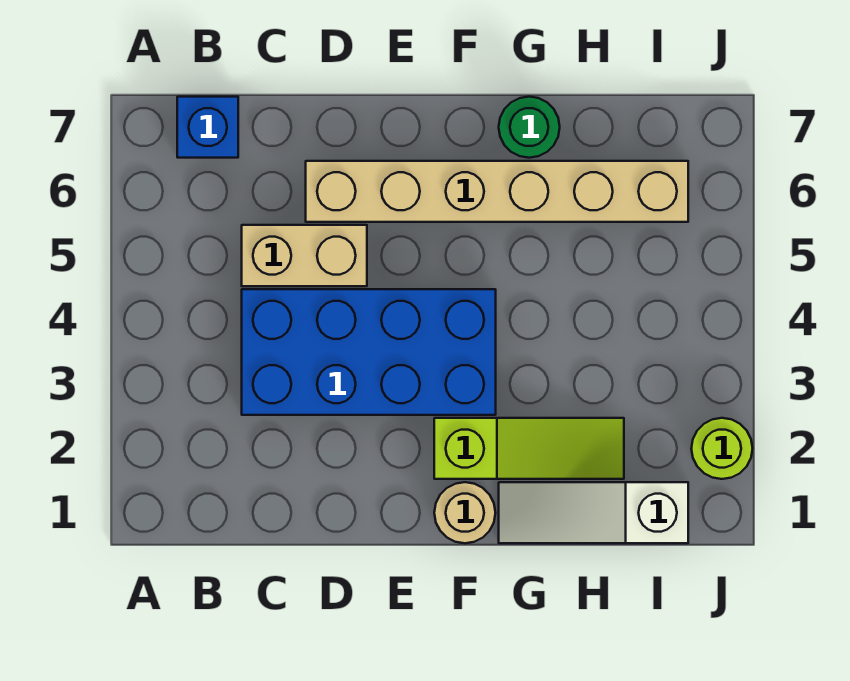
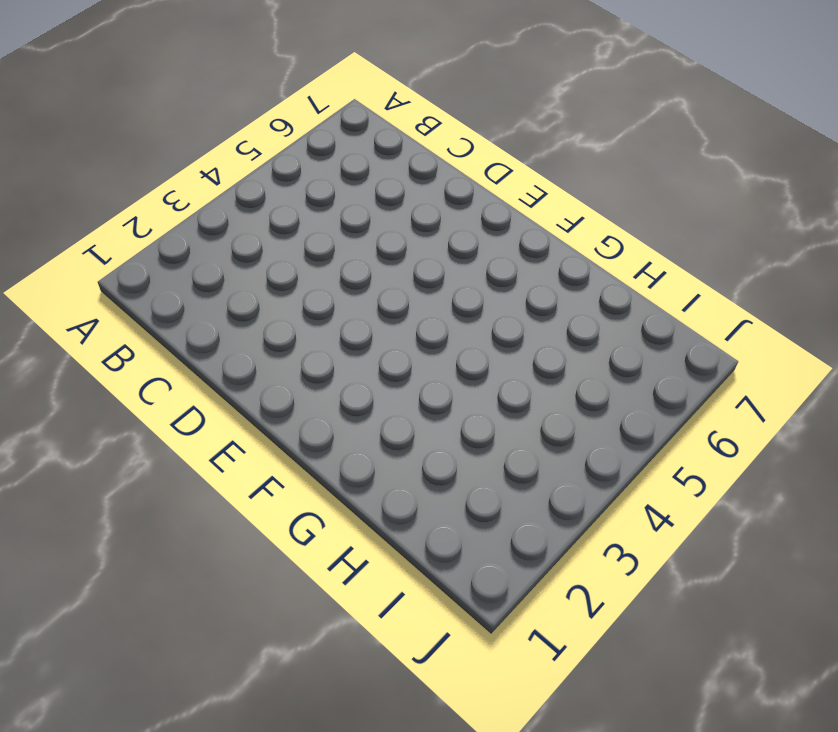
none -> blue 1x1 brick [177,97,238,158]
none -> blue 2x4 brick [242,289,496,415]

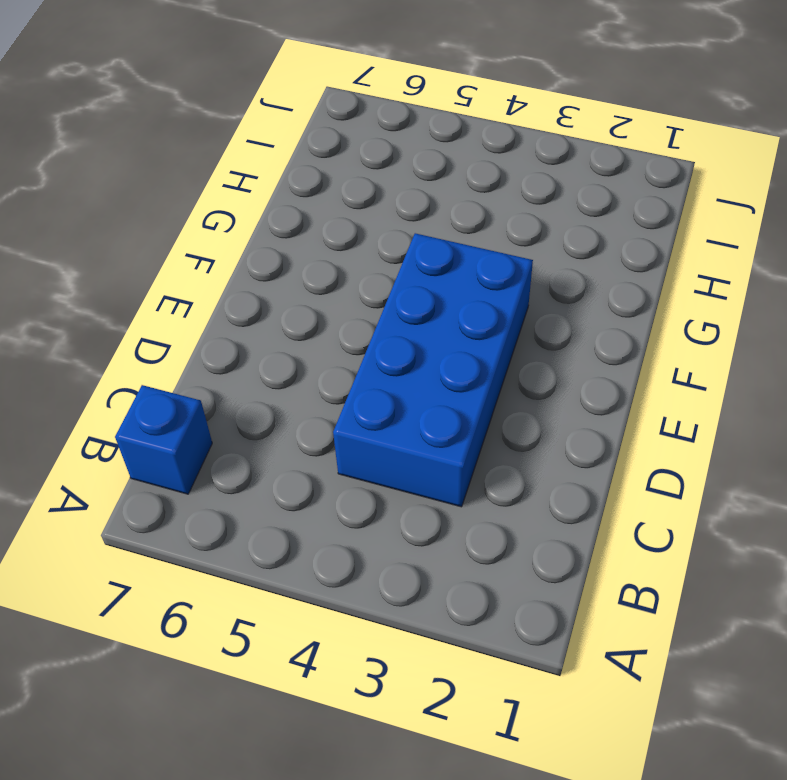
none -> tan 1x2 brick [242,225,367,286]
none -> tan 1x6 brick [306,161,688,222]

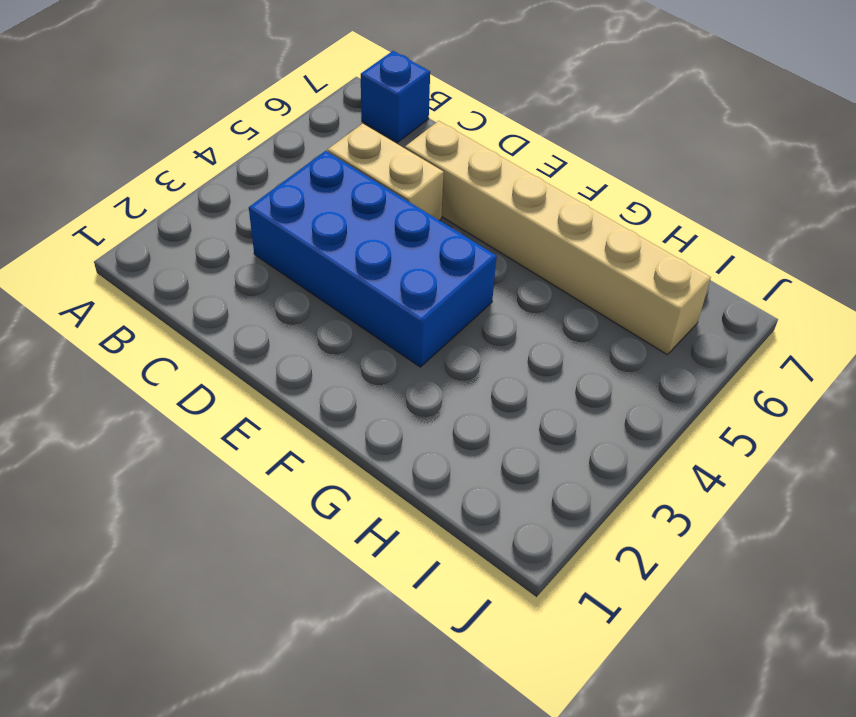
none -> tan 1x1 round brick [434,482,495,543]
none -> lime 1x3 slope [434,418,624,479]

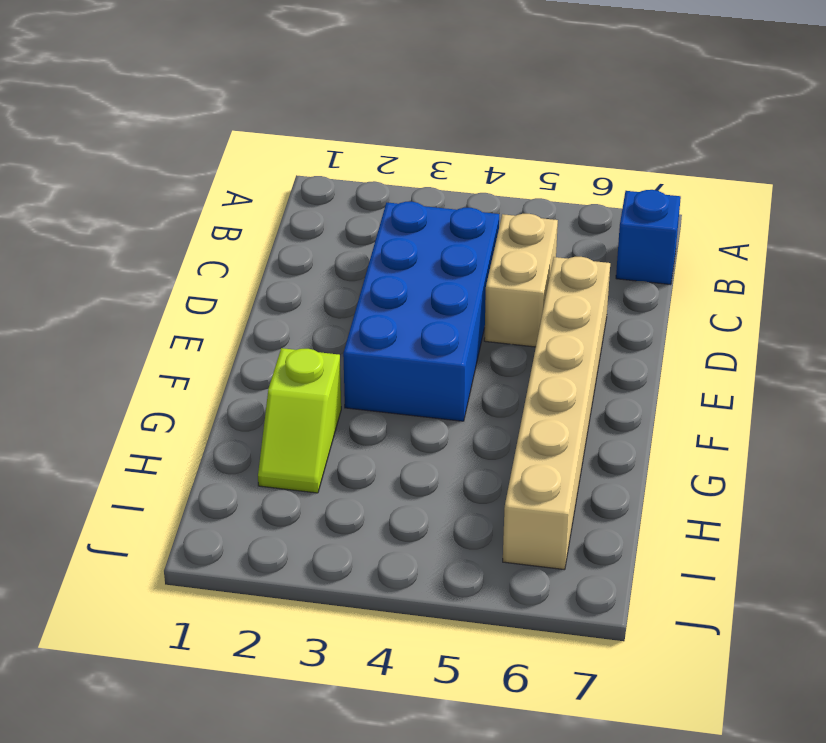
lime 1x2 slope [258,348,341,493] -> lime 1x3 slope [434,418,624,479]
none -> tan 1x1 round brick [434,482,495,543]
none -> white 1x3 slope [499,482,688,543]

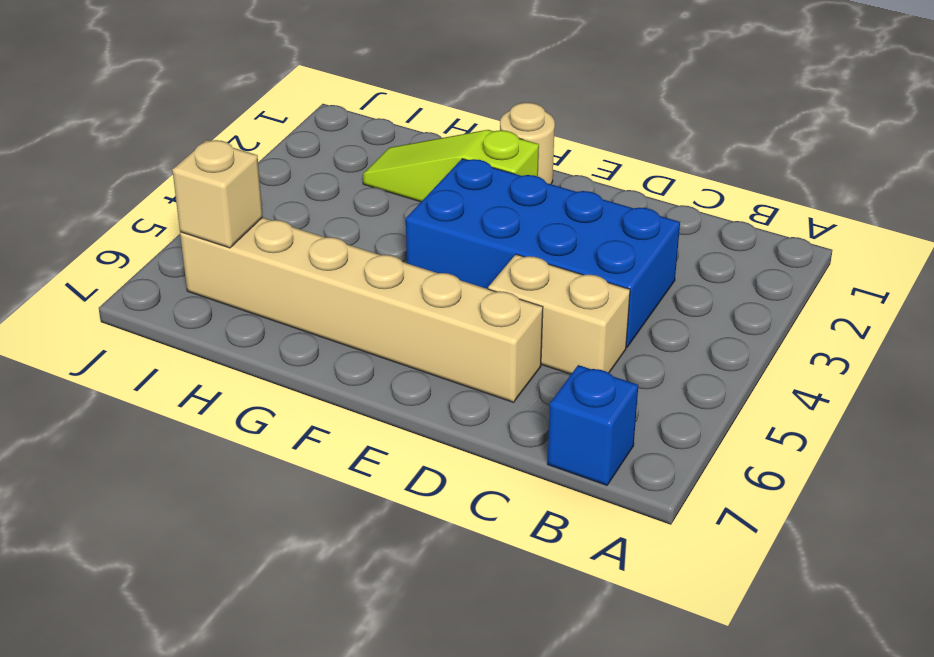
tan 1x1 brick [172,140,263,248] -> none
none -> white 1x3 slope [499,482,688,543]
none -> green 1x1 round brick [499,97,560,158]

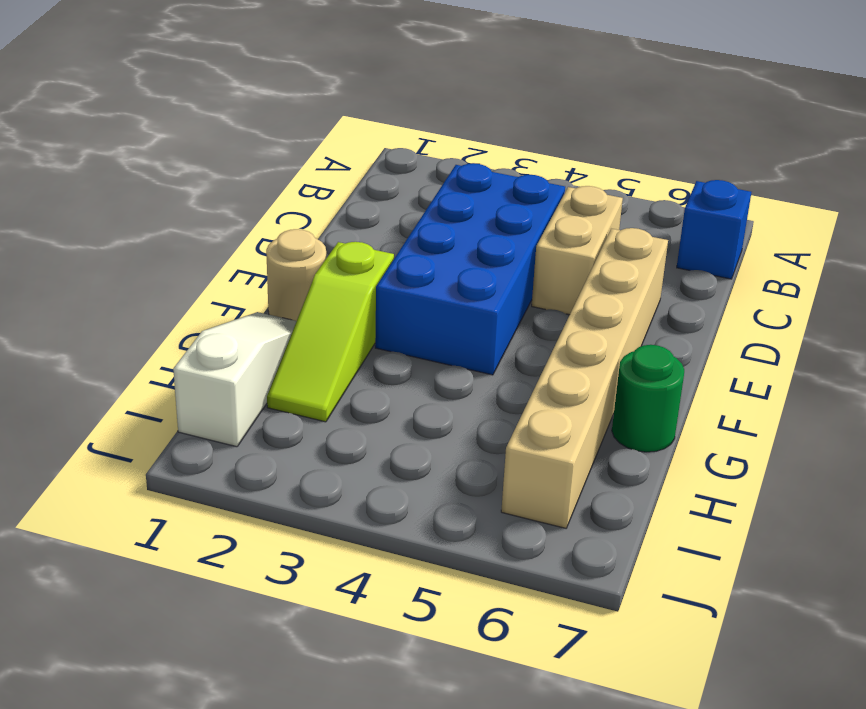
none -> lime 1x1 round brick [691,418,753,479]

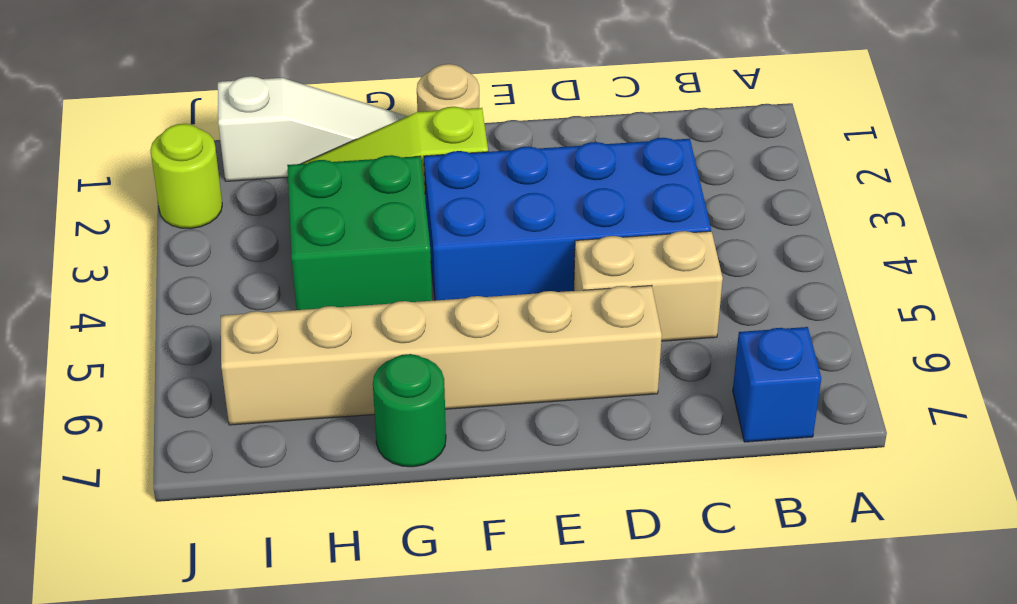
green 2x2 brick [287,155,432,310] -> none

